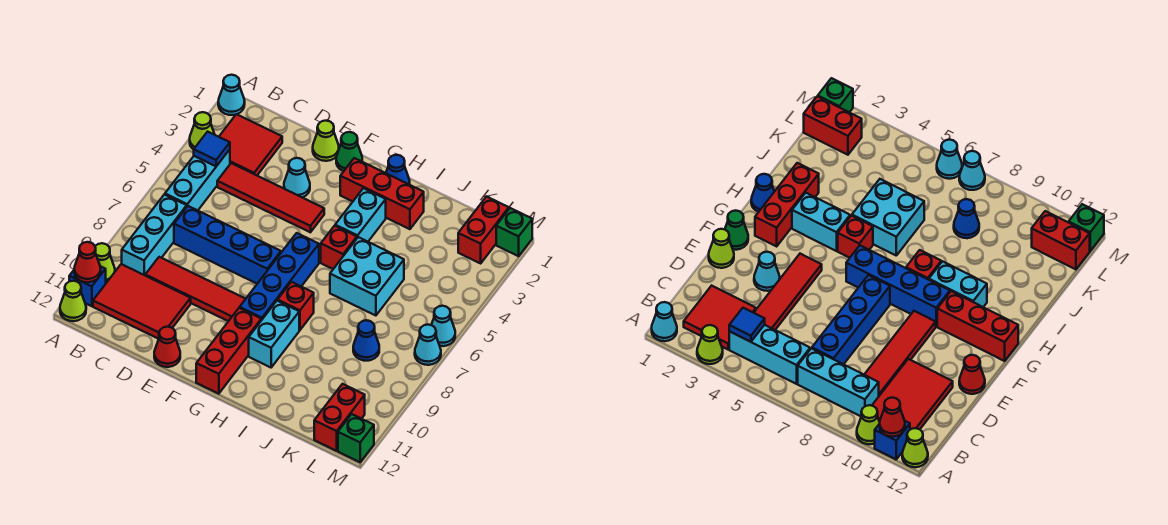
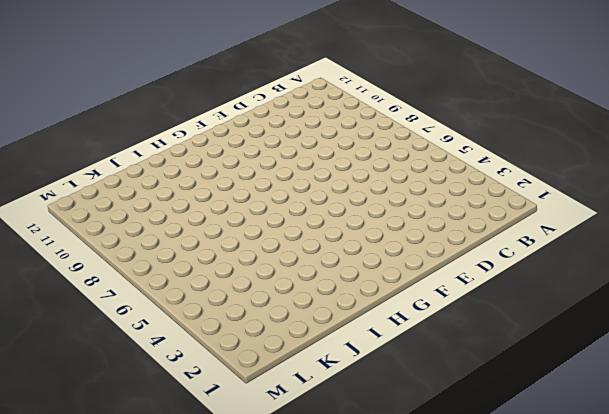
none -> cyan 1x1 cone [218,75,245,115]
none -> lime 1x1 cone [190,112,215,150]
none -> lime 1x1 cone [95,243,115,283]
none -> blue 1x1 brick [69,266,106,306]

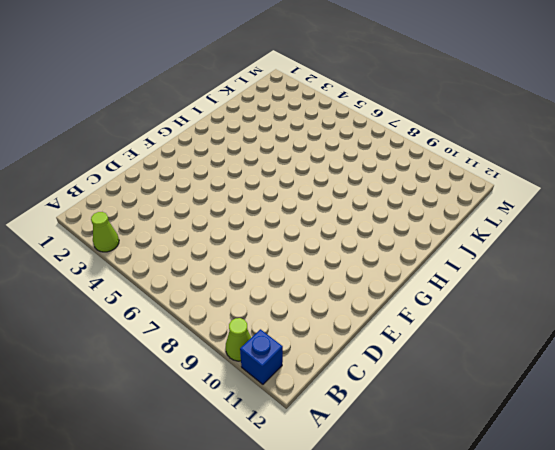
none -> cyan 1x1 cone [218,75,245,115]
none -> lime 1x1 cone [60,281,86,321]
none -> red 2x2 tile [219,114,282,175]
none -> cyan 1x3 brick [165,149,230,210]

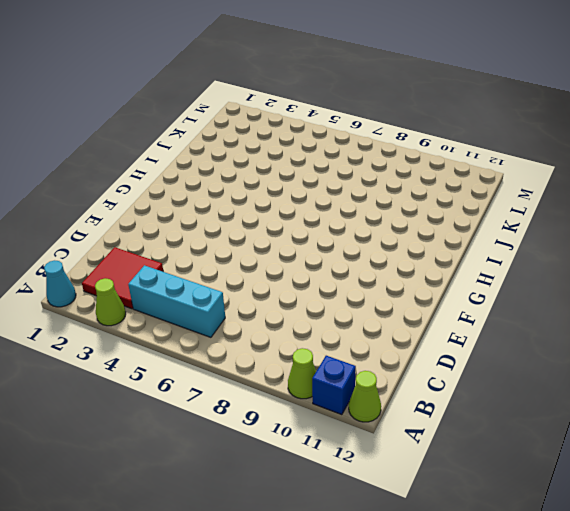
none -> cyan 1x3 brick [122,194,187,275]
none -> red 2x3 tile [93,264,191,339]
none -> red 1x4 tile [217,163,324,232]
none -> blue 1x4 brick [174,206,281,284]

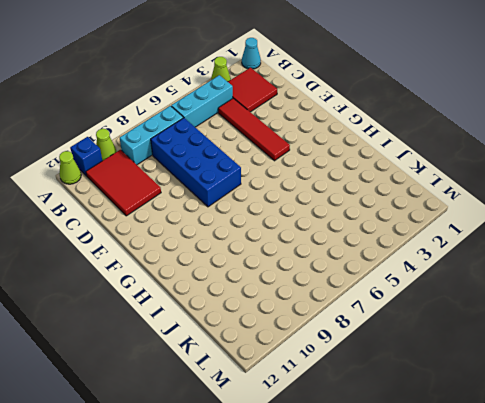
blue 2x4 brick [151,118,241,207] -> blue 1x4 brick [174,206,281,284]
none -> red 1x4 tile [145,257,245,321]
none -> lime 1x1 cone [313,121,339,161]
none -> cyan 1x1 cone [284,158,310,198]
none -> red 1x1 cone [154,327,180,367]

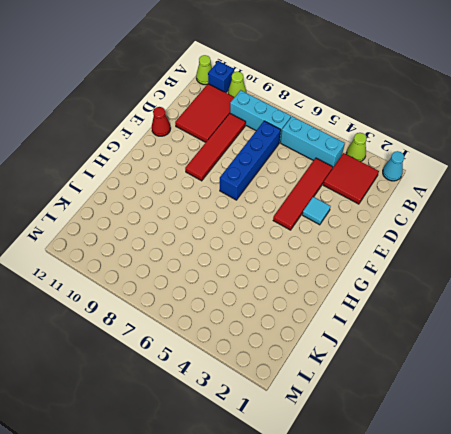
cyan 1x1 tile [302,197,331,225] -> cyan 1x1 cone [284,158,310,198]
none -> lime 1x1 cone [313,121,339,161]
none -> green 1x1 cone [336,132,362,171]
none -> red 1x3 brick [340,158,424,229]
none -> blue 1x4 brick [240,233,319,320]

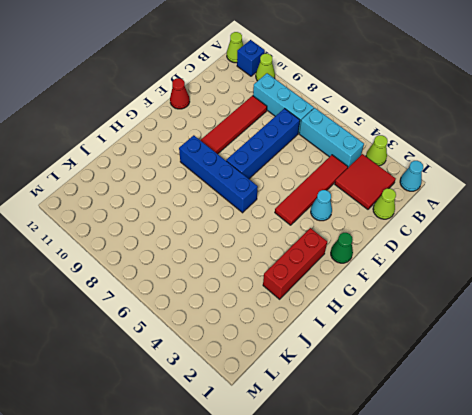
lime 1x1 cone [373,188,396,219] -> lime 1x1 cone moved to [313,121,339,161]
none -> red 2x3 tile [93,264,191,339]
none -> red 1x3 brick [196,308,261,394]
none -> blue 1x1 cone [386,155,410,185]
none -> cyan 1x2 brick [335,188,386,242]

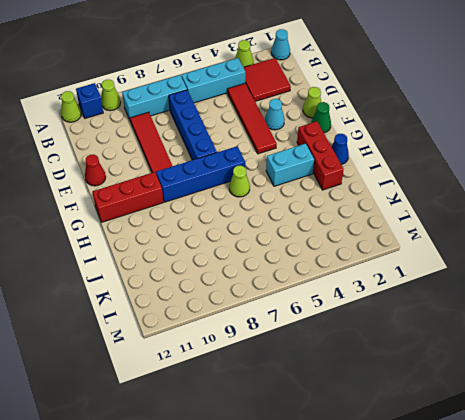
lime 1x1 cone [229,166,250,197] -> none
none -> red 2x3 tile [93,264,191,339]
none -> red 1x1 brick [321,226,357,269]
none -> red 1x1 brick [278,282,314,330]
none -> cyan 1x2 brick [249,301,299,367]

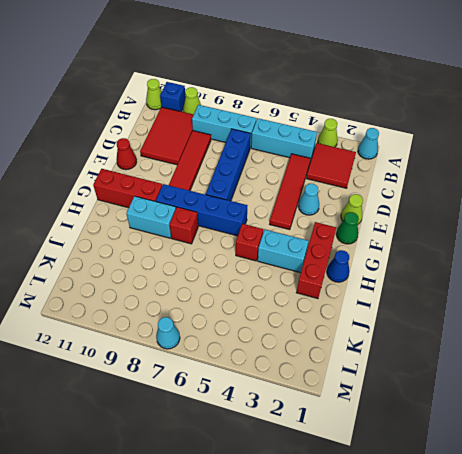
none -> cyan 2x2 brick [330,237,404,316]
none -> blue 1x1 cone [353,320,379,361]
none -> red 1x2 brick [458,197,509,263]
none -> red 1x2 brick [314,384,365,451]

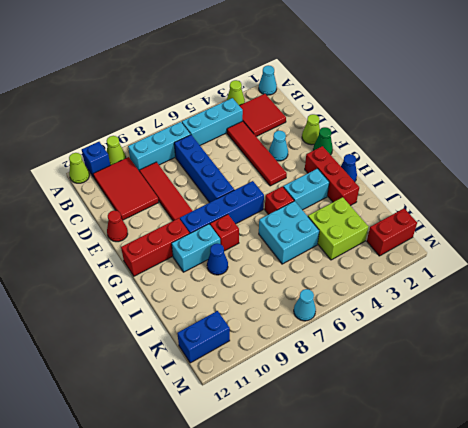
blue 1x1 cone [207,244,228,275] -> blue 1x1 cone moved to [353,320,379,361]
lime 2x2 brick [308,197,368,260] -> none
blue 1x2 brick [177,311,230,363] -> red 1x2 brick [314,384,365,451]
none -> green 1x1 brick [496,208,532,256]
none -> cyan 1x1 cone [432,306,455,346]
none -> green 1x1 brick [338,414,374,462]
none -> red 1x1 cone [74,242,101,282]

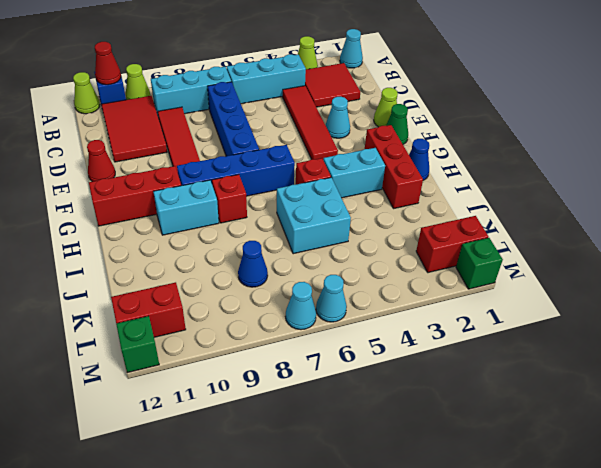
none -> blue 1x1 tile [194,132,230,166]

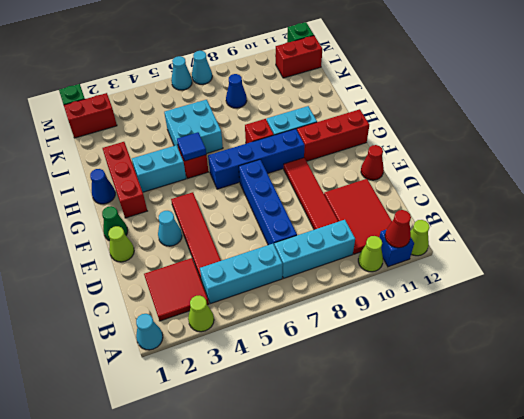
blue 1x1 tile [177,132,206,161] -> blue 1x1 tile moved to [194,132,230,166]

